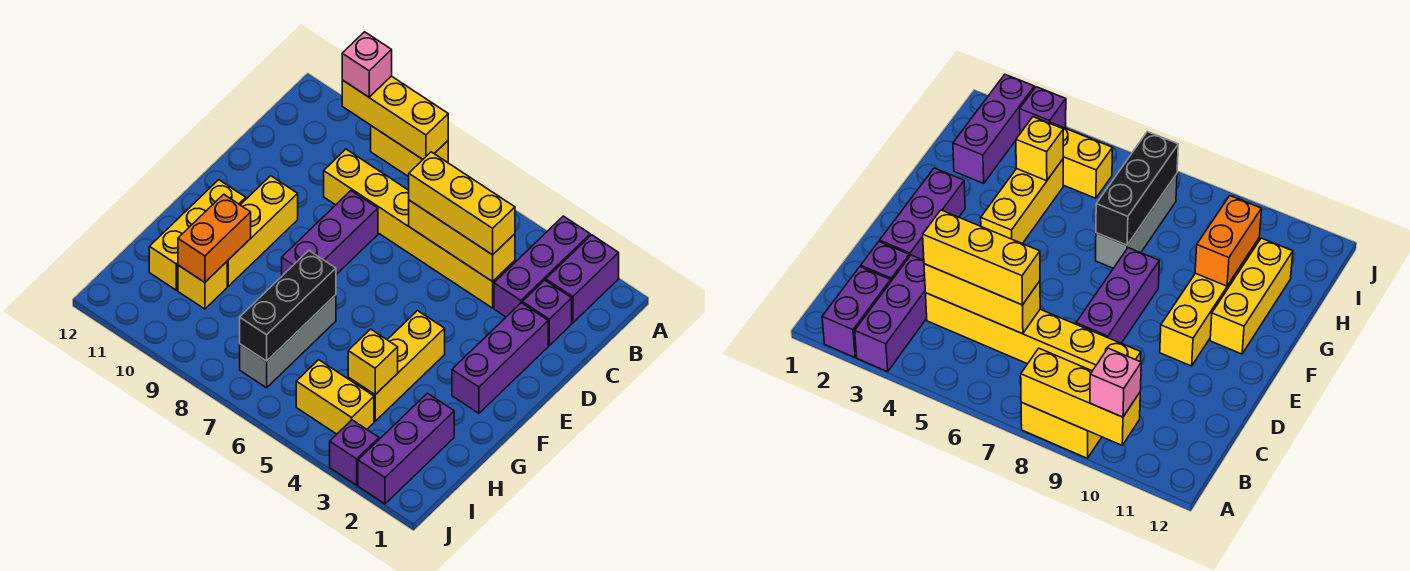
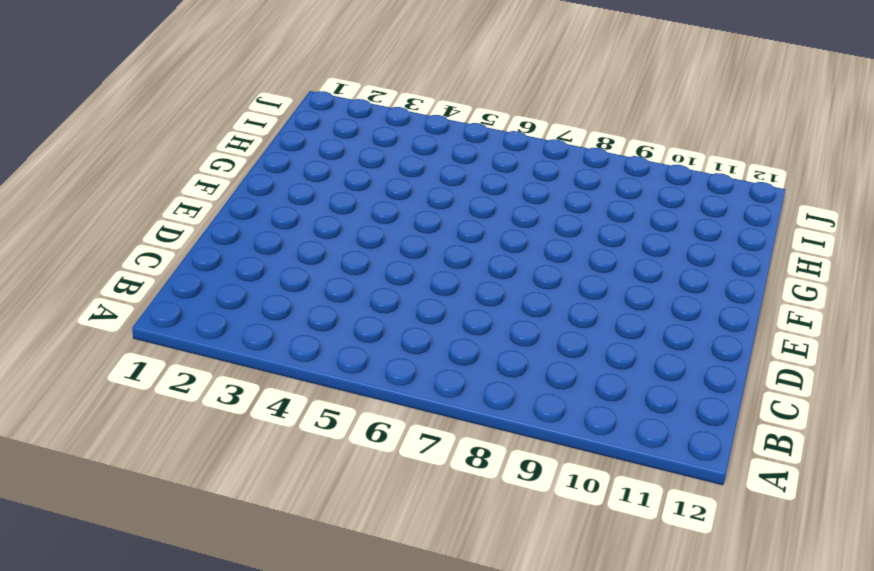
none -> purple 1x2 brick [546,235,619,323]
none -> purple 1x3 brick [494,216,590,317]
none -> yellow 1x2 brick [371,126,448,177]

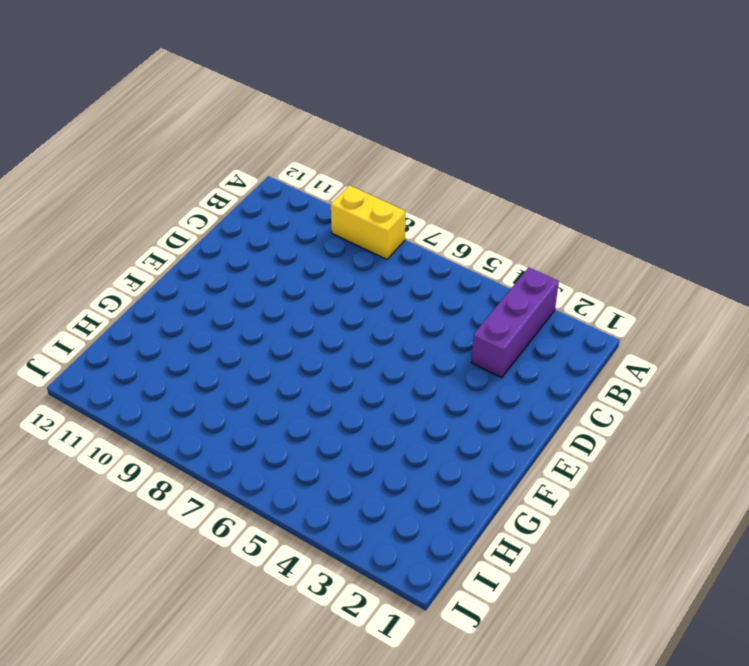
none -> purple 1x2 brick [546,235,619,323]
none -> purple 1x1 brick [522,280,572,345]
none -> yellow 1x6 brick [324,149,515,308]

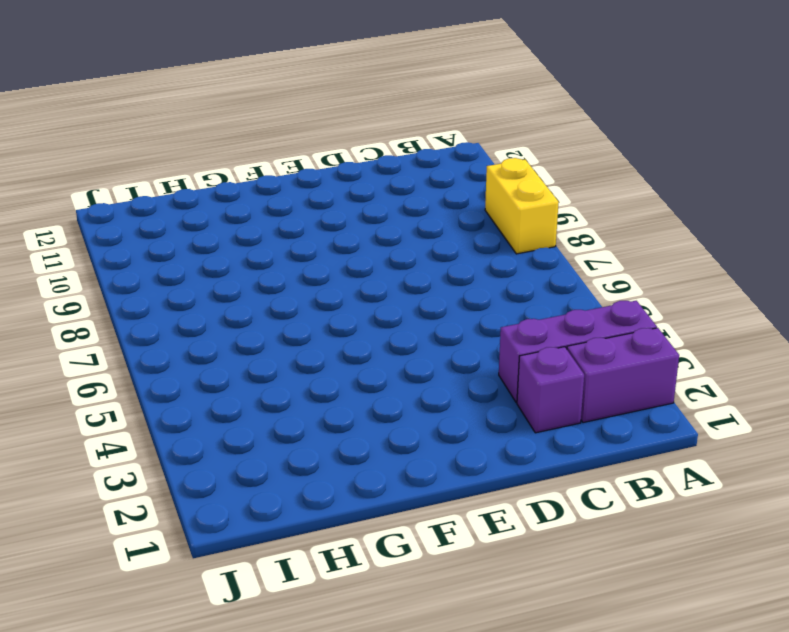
none -> yellow 1x6 brick [324,149,515,308]
none -> purple 1x3 brick [452,303,548,413]
none -> purple 1x3 brick [282,191,378,276]

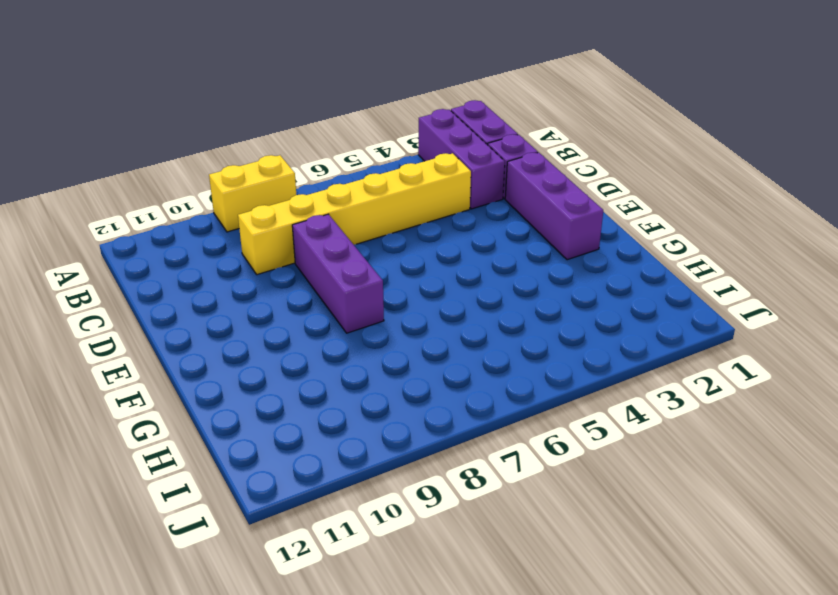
none -> yellow 1x3 brick [227,176,298,286]
none -> yellow 1x3 brick [348,311,445,421]
none -> yellow 1x3 brick [149,180,246,290]

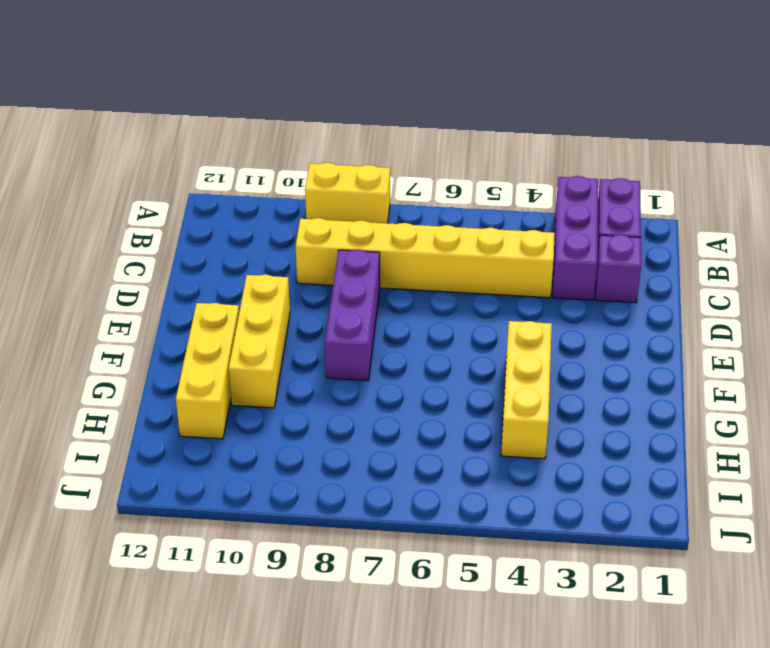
none -> purple 1x3 brick [452,303,548,413]
none -> grey 1x3 brick [240,295,336,388]
none -> purple 1x3 brick [358,393,454,504]

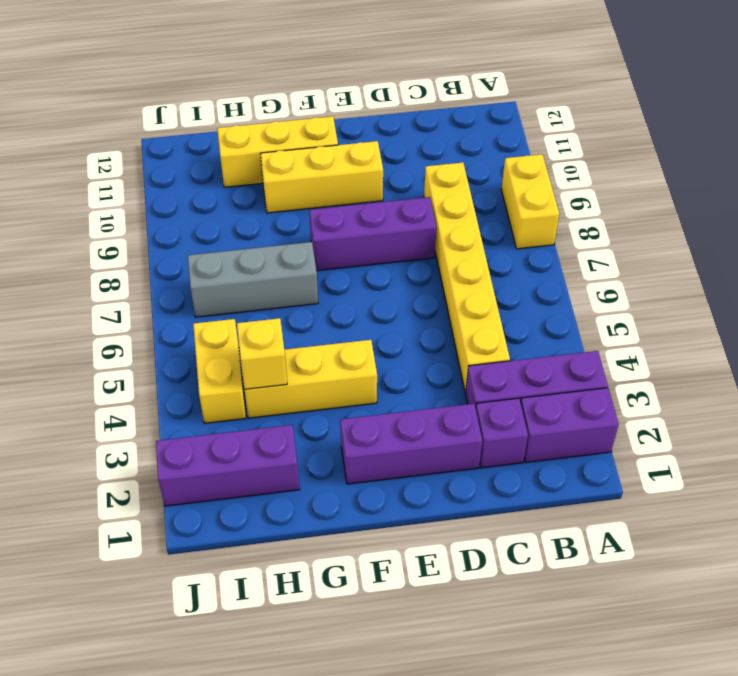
none -> yellow 1x1 brick [178,262,227,309]
none -> purple 1x1 brick [330,420,379,485]
none -> yellow 1x3 brick [342,76,448,159]

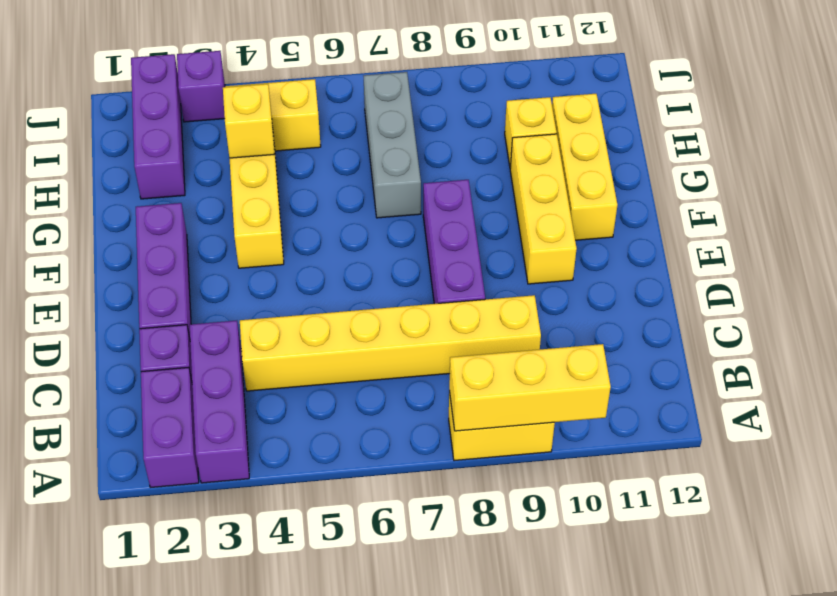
none -> yellow 1x3 brick [409,200,515,282]
none -> black 1x3 brick [240,251,336,361]
none -> orange 1x2 brick [178,194,251,282]

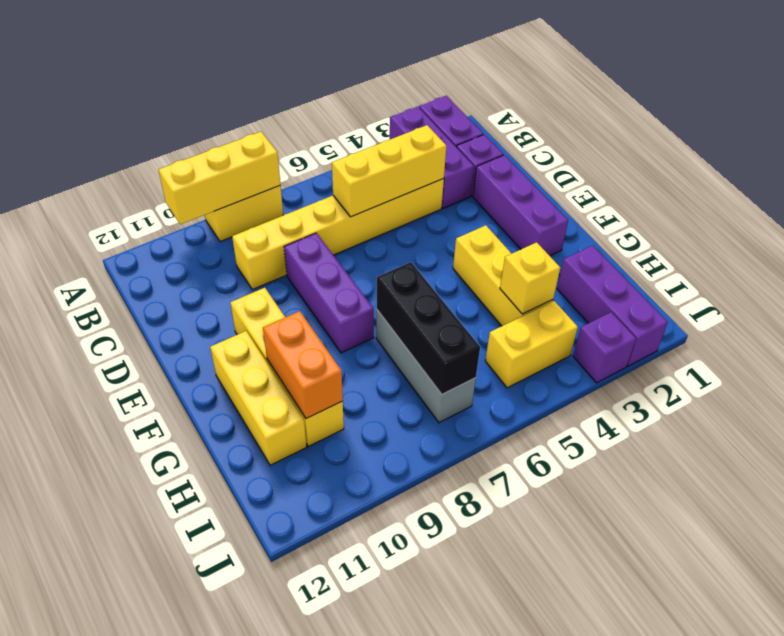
none -> pink 1x1 brick [342,32,392,97]
none -> yellow 1x3 brick [409,152,515,255]

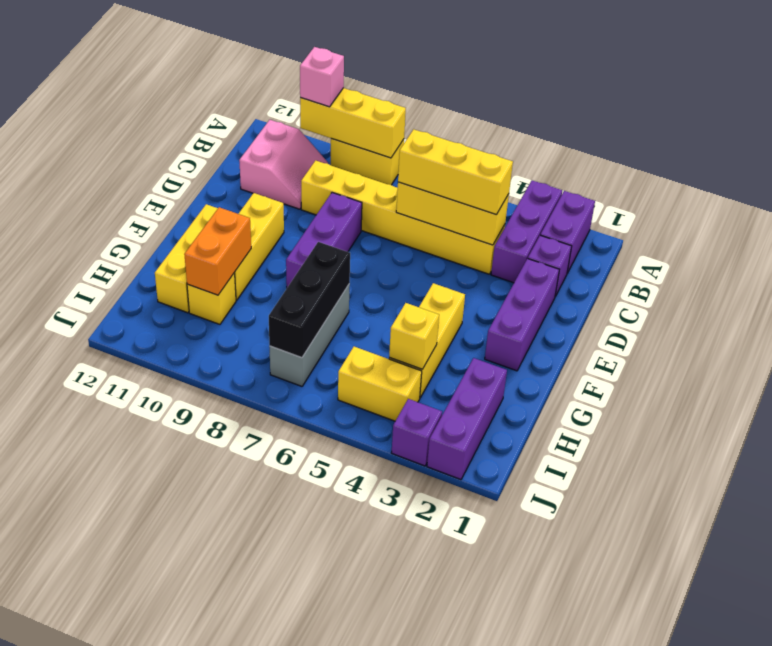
pink 2x2 slope [239,120,328,209] -> none

